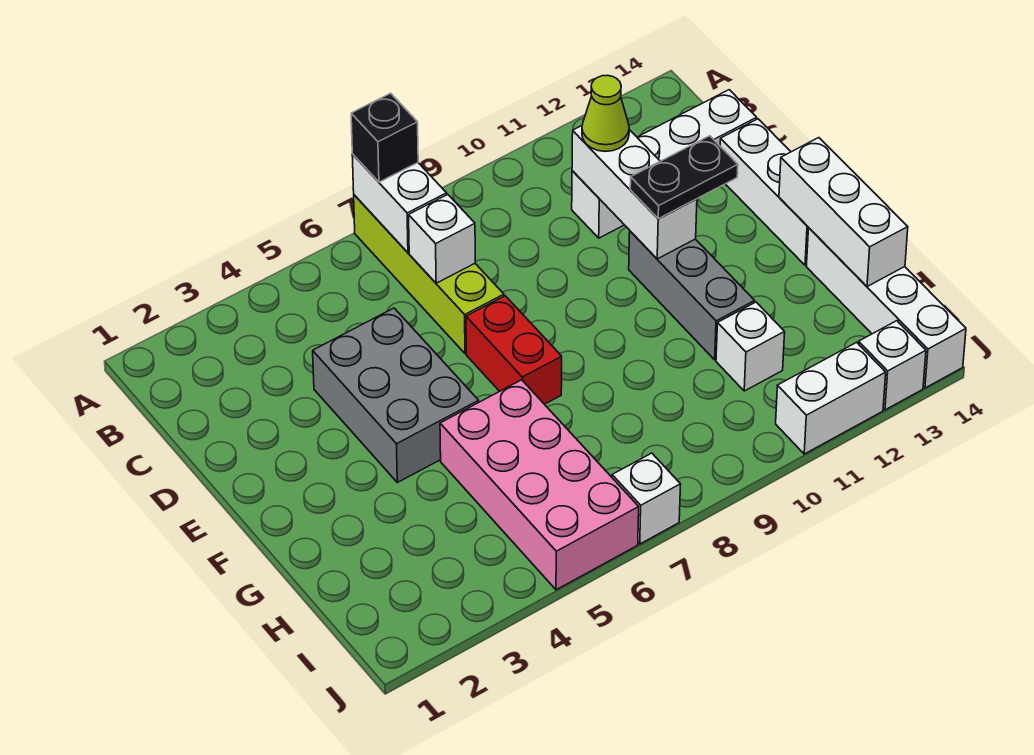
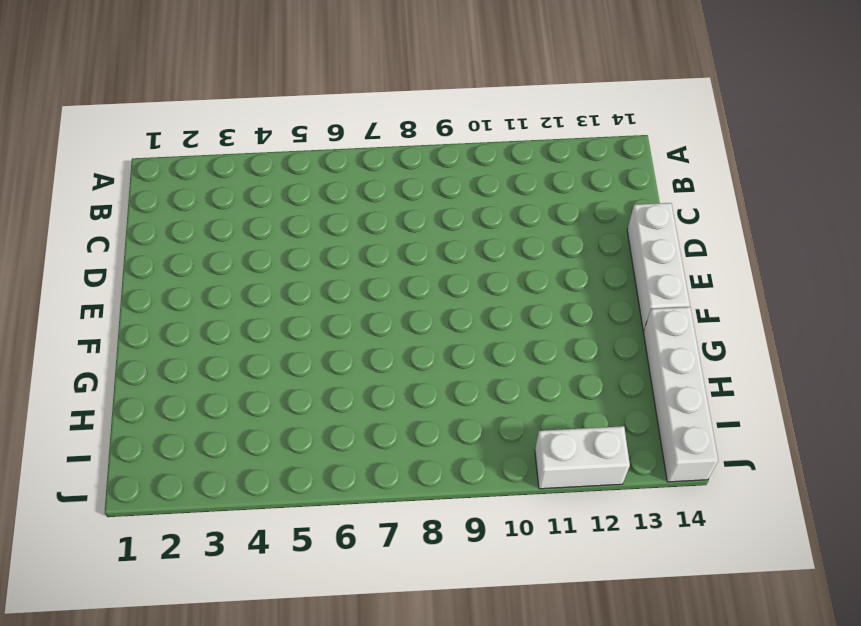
none -> lime 1x4 brick [354,195,504,354]
none -> white 1x4 brick [572,90,757,238]
none -> grey 2x3 brick [313,308,479,483]

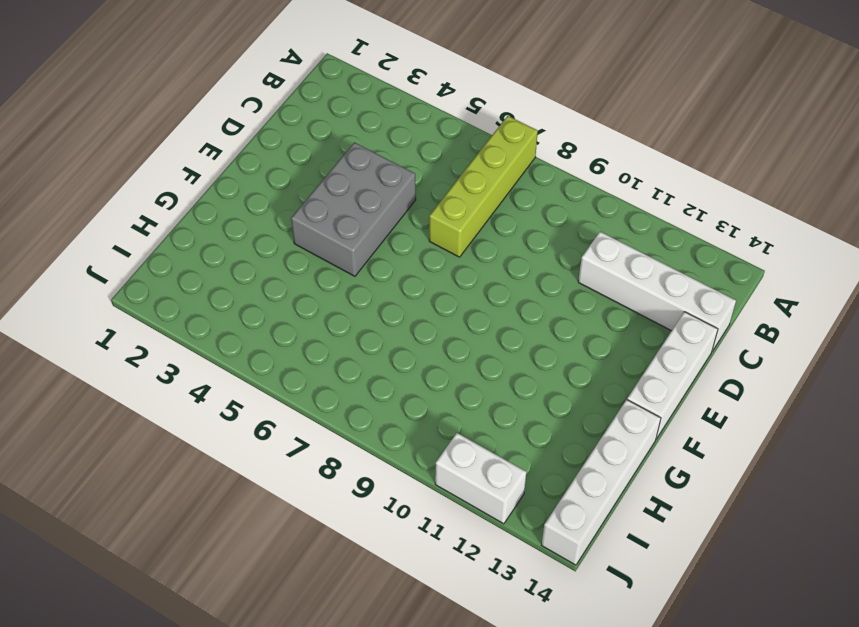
none -> red 1x2 brick [466,296,562,404]
none -> grey 1x3 brick [629,231,755,360]
none -> pink 2x4 brick [440,380,639,590]

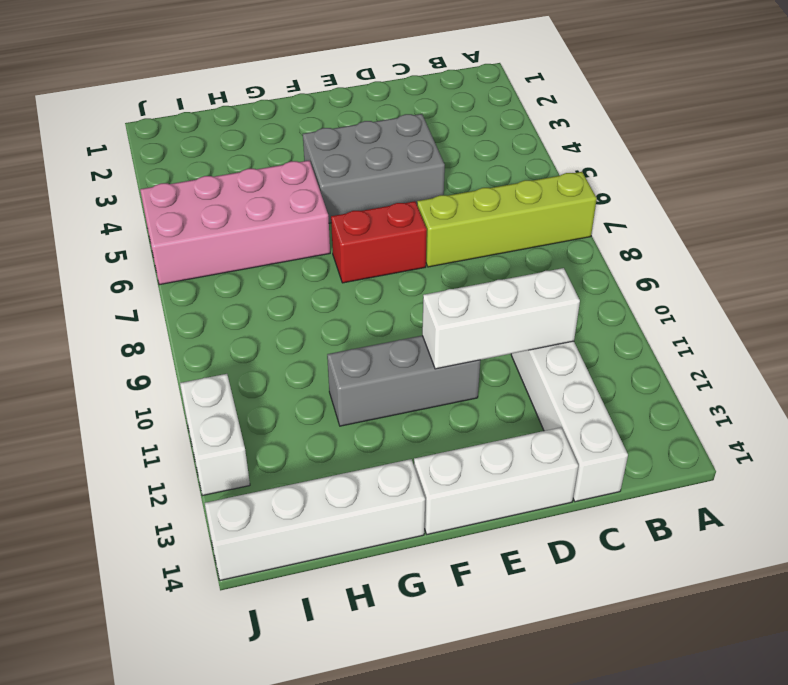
none -> white 1x1 brick [716,302,785,391]
none -> white 1x1 brick [612,453,681,544]
none -> white 1x1 brick [858,321,926,410]

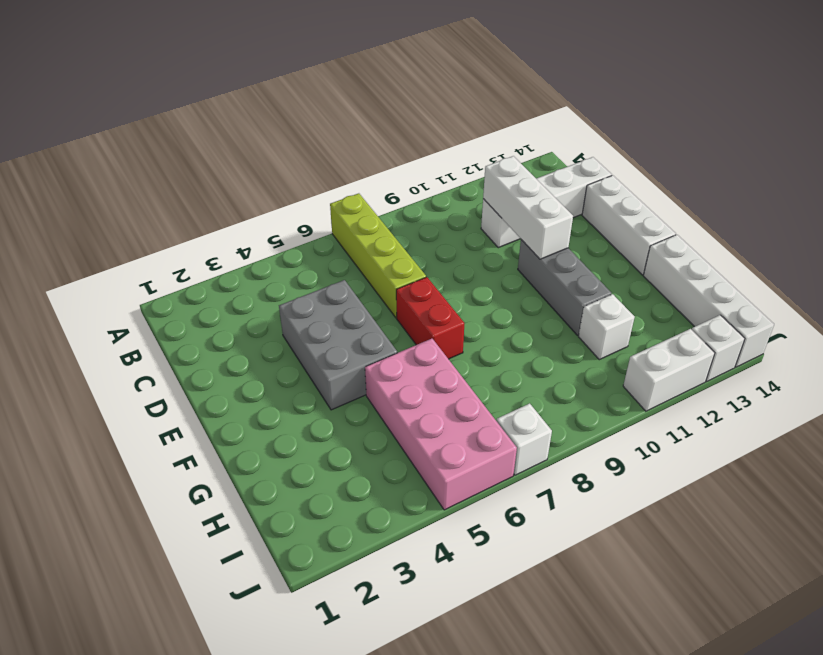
none -> white 1x2 brick [352,154,447,253]
none -> white 1x1 brick [409,195,475,283]
none -> white 1x3 brick [779,138,908,287]

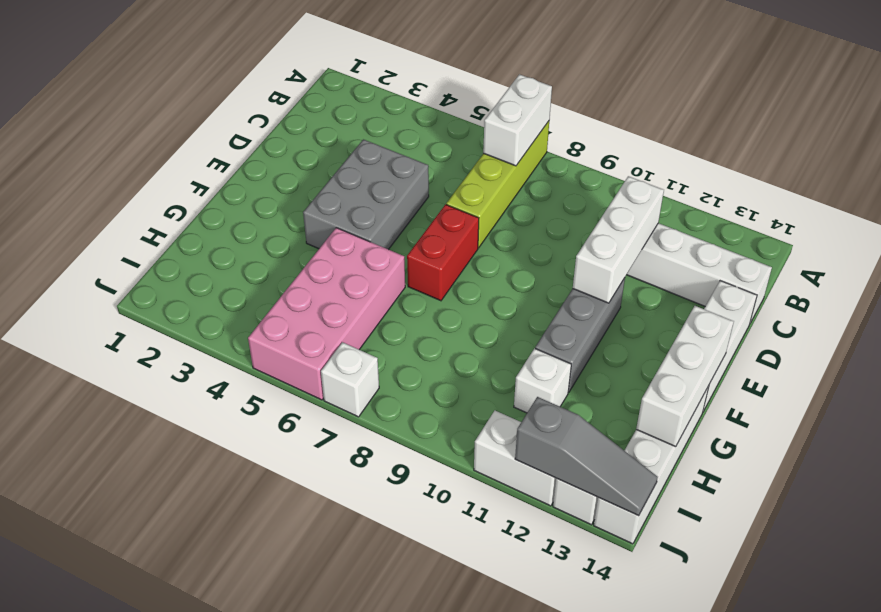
grey 1x3 slope [515,397,658,516] -> none
none -> white 1x1 brick [409,195,475,283]
none -> black 1x1 brick [351,93,418,182]
none -> lime 1x1 cone [582,75,629,151]

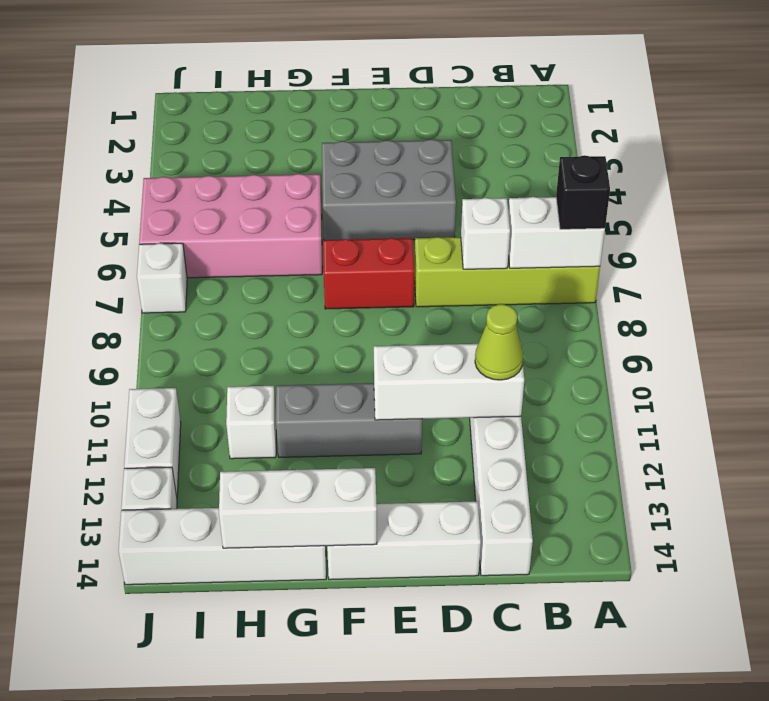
none -> black 1x2 plate [630,136,738,219]

